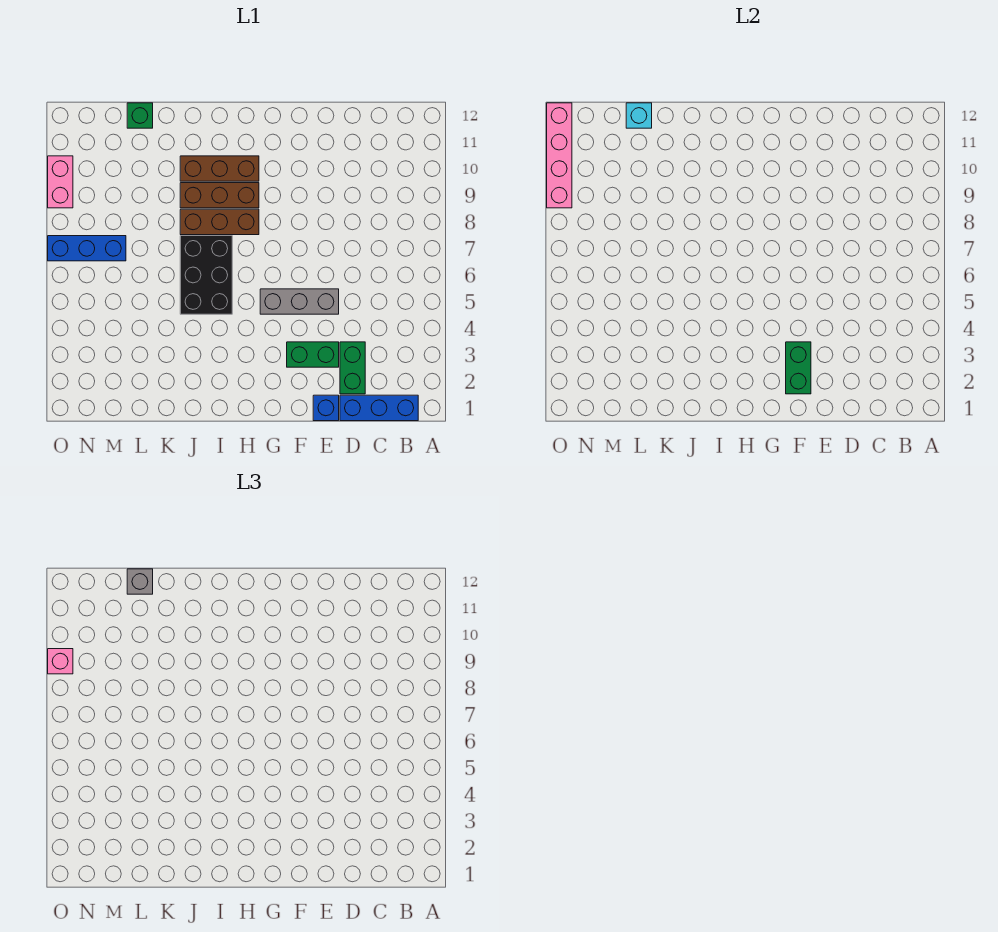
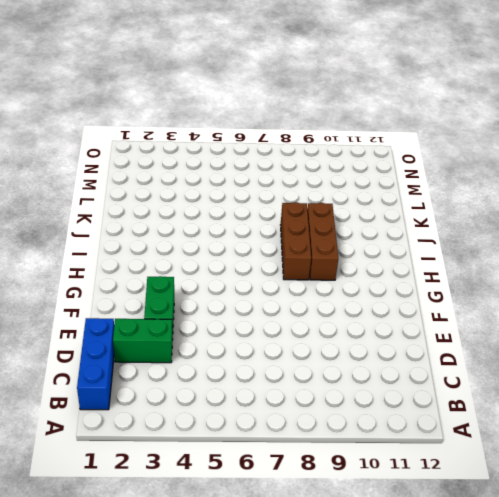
none -> blue 1x1 brick [313,395,339,421]
none -> grey 1x3 brick [260,289,339,314]
none -> brown 1x3 brick [180,156,259,181]

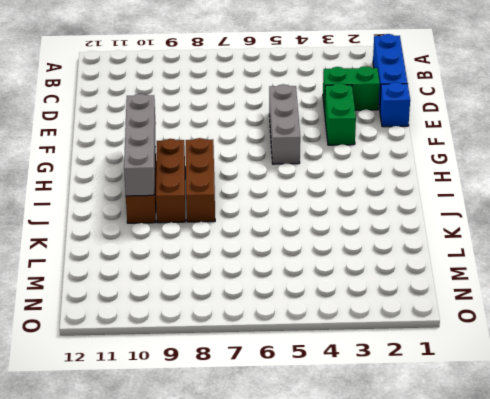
grey 1x4 brick [124,94,156,196] -> none
none -> black 2x3 brick [180,236,232,314]
none -> green 1x1 brick [127,103,153,128]
none -> blue 1x3 brick [48,236,126,261]

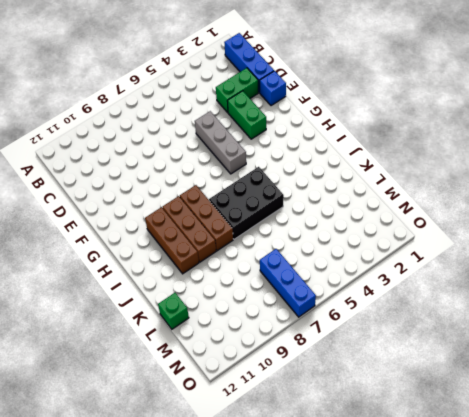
none -> pink 1x2 brick [48,156,73,208]
none -> green 1x2 brick [786,342,811,394]
none -> cyan 1x1 brick [626,103,652,128]

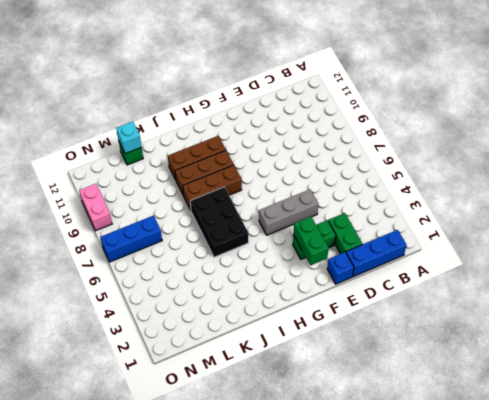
none -> pink 1x4 brick [547,103,572,208]
none -> grey 1x1 brick [127,569,153,594]
none -> pink 1x1 brick [48,649,73,674]

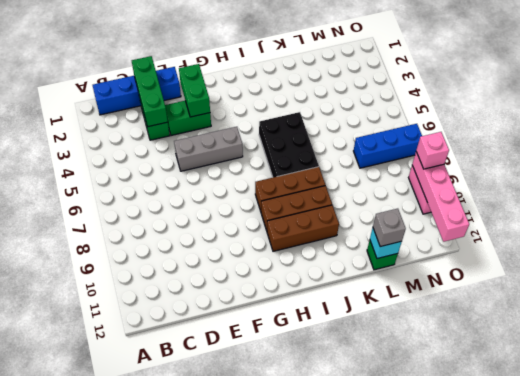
green 1x3 brick [132,56,168,127] -> none

